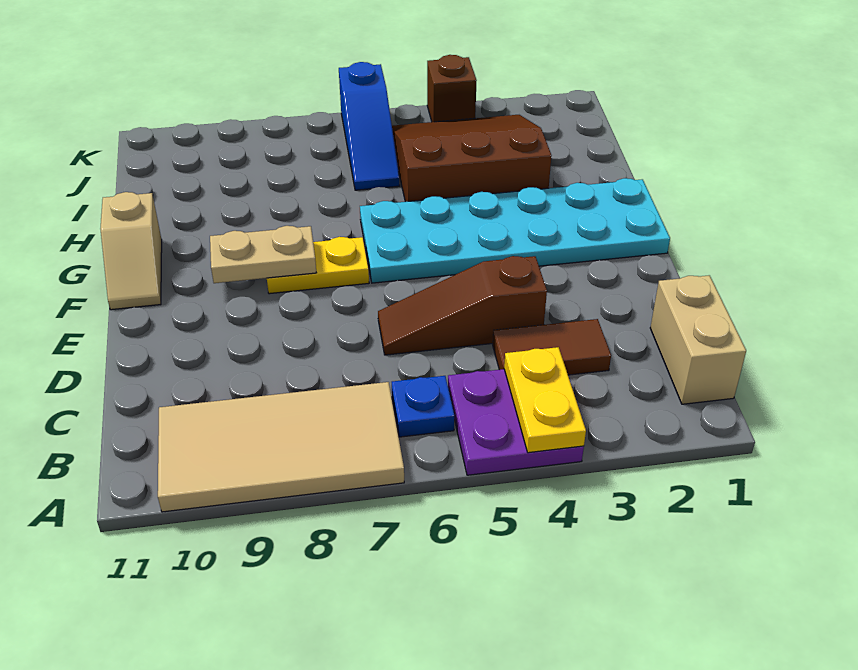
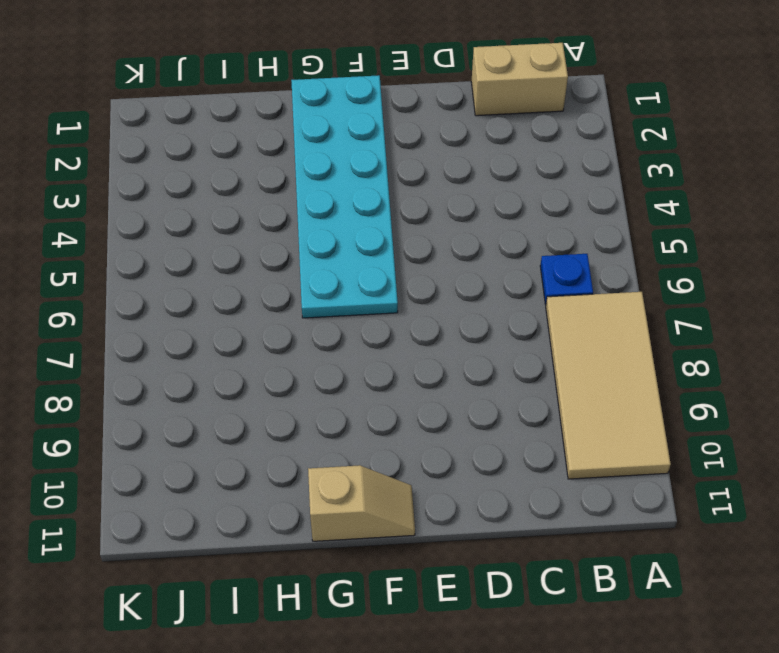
none -> purple 2x2 plate [448,369,584,475]
none -> brown 1x2 tile [493,319,611,375]
none -> brown 1x3 slope [378,256,547,355]

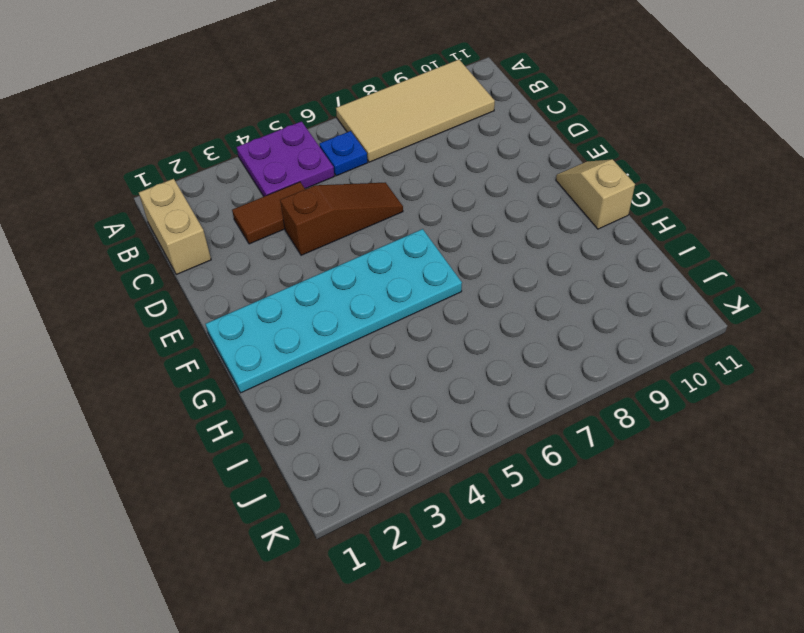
none -> yellow 1x2 plate [267,237,369,294]
none -> brown 3x3 slope [392,115,552,202]
none -> blue 1x3 slope [339,62,400,190]

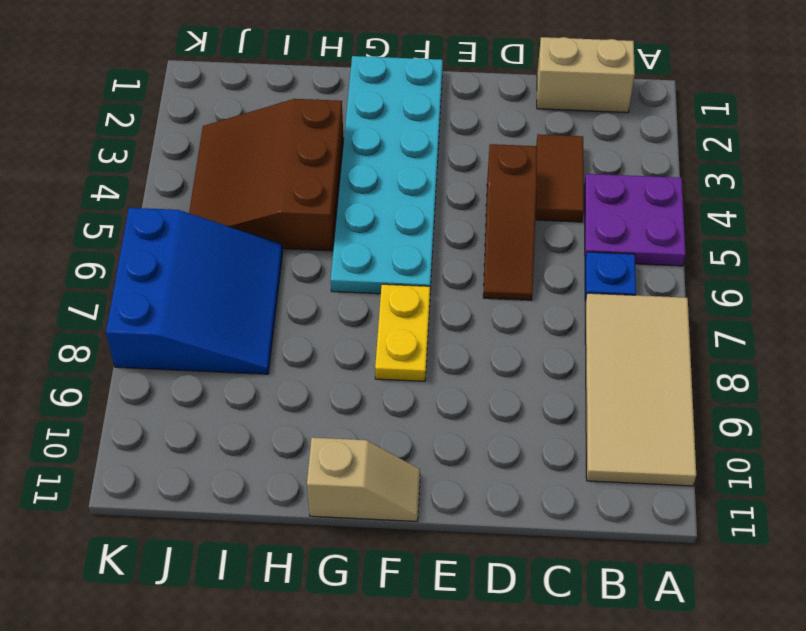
blue 3x3 slope [106,208,283,374] -> blue 1x3 slope [339,62,400,190]
none -> brown 1x1 brick [427,55,477,122]
none -> yellow 1x2 plate [504,347,586,453]
none -> tan 1x2 plate [210,226,316,283]

